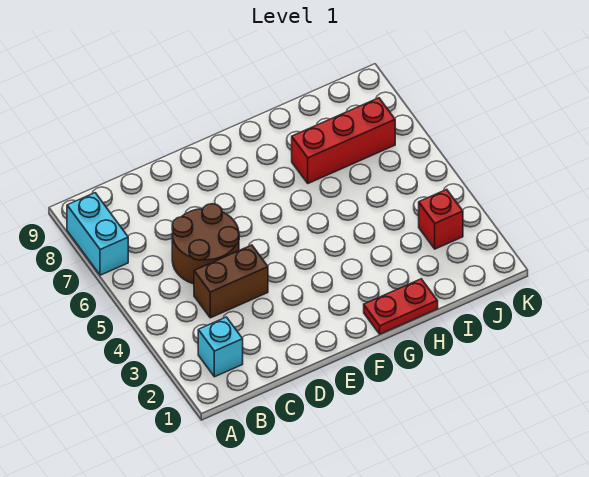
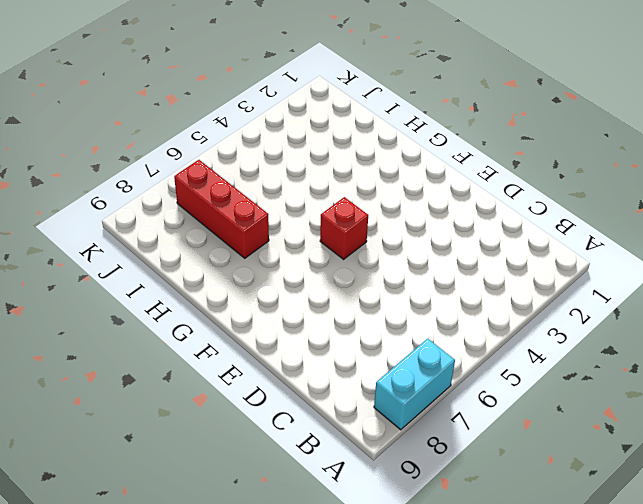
red 1x1 brick [320,197,368,259] -> red 1x1 brick moved to [419,189,463,249]
none -> cyan 1x1 brick [198,317,243,377]
none -> brown 1x2 brick [194,245,268,318]

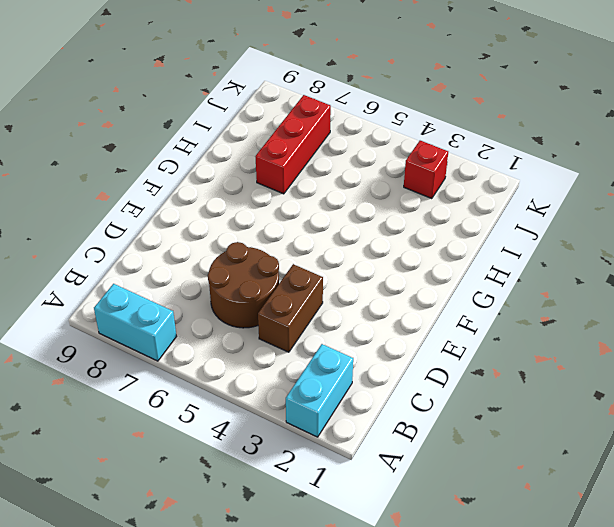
cyan 1x2 brick [286,344,353,437] -> cyan 1x1 brick [198,317,243,377]
none -> red 1x2 plate [364,279,438,334]

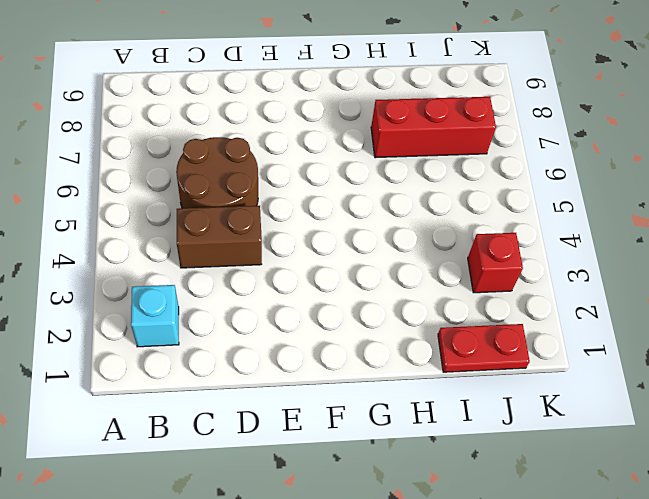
red 1x2 plate [438,324,530,372] -> red 1x2 plate moved to [364,279,438,334]
none -> cyan 1x2 brick [67,193,128,275]

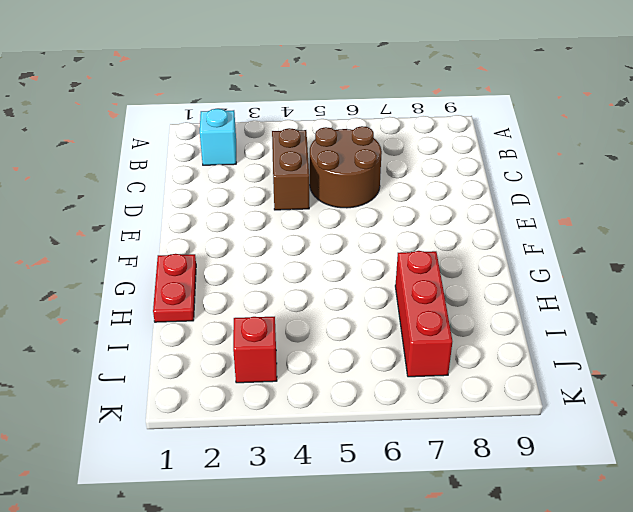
none -> cyan 1x2 brick [67,193,128,275]

